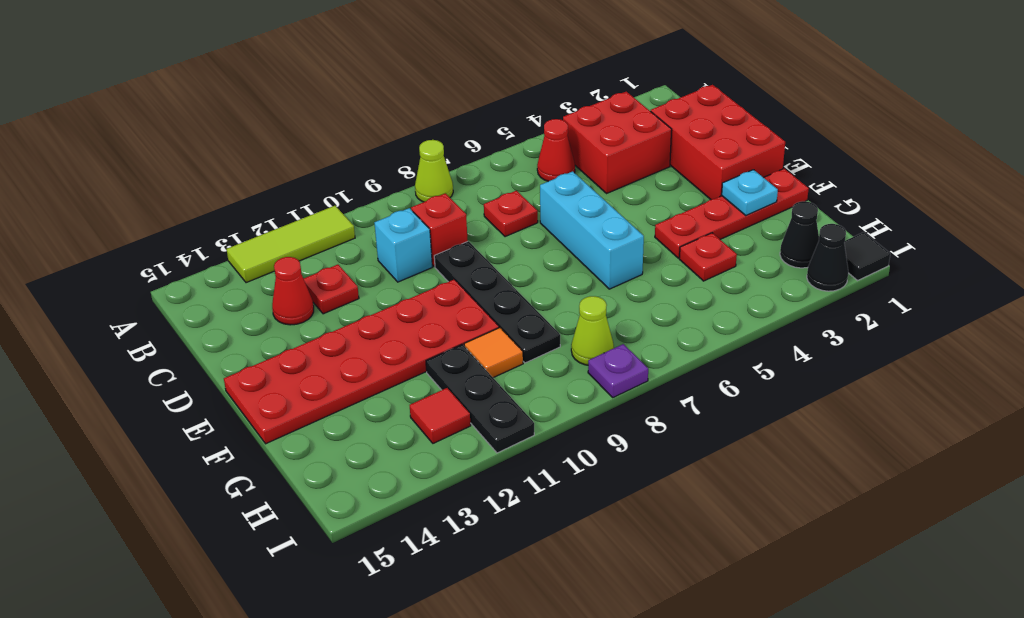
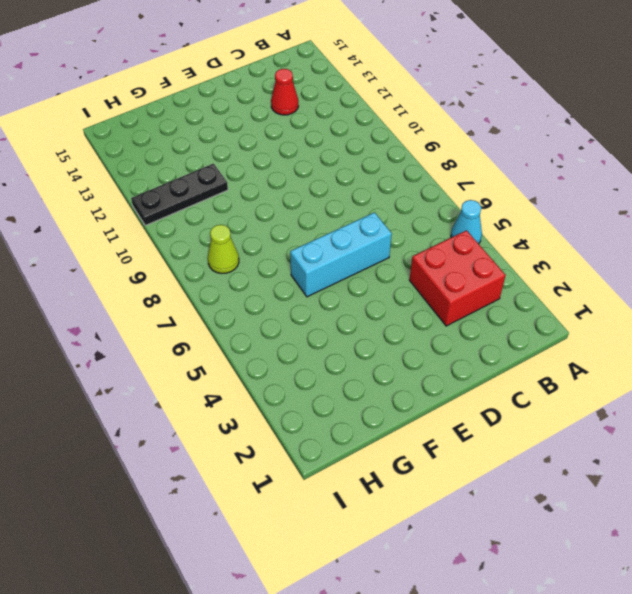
cyan 1x1 cone [451,200,482,244] -> none
none -> lime 1x1 cone [415,140,453,202]
none -> lime 1x3 tile [226,206,355,283]
none -> red 1x1 cone [537,119,575,181]

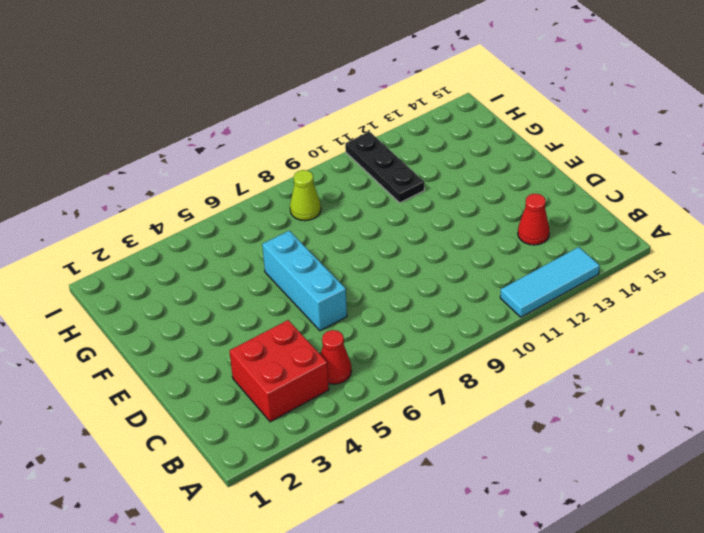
cyan 1x3 tile [500,247,600,317] -> lime 1x3 tile [226,206,355,283]
none -> lime 1x1 cone [415,140,453,202]
none -> red 2x3 brick [651,85,785,200]
none -> red 1x1 plate [484,191,538,237]

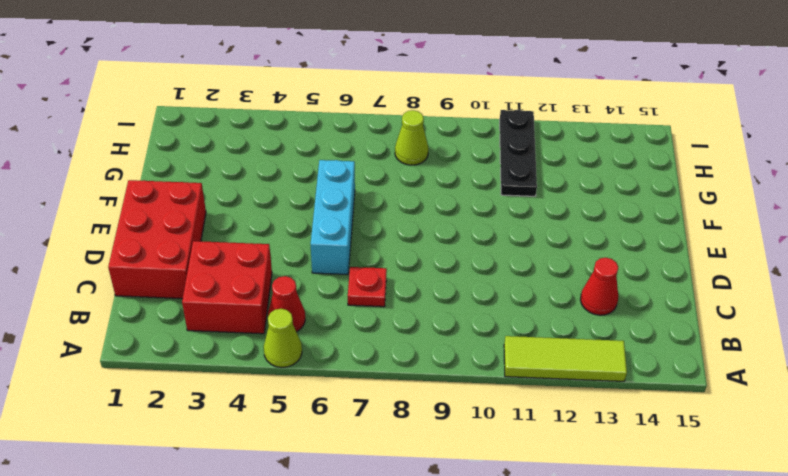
lime 1x1 cone [264,309,302,367] -> lime 1x1 cone moved to [415,140,453,202]
none -> red 1x1 brick [411,193,468,267]
none -> cyan 1x1 brick [375,208,432,282]
none -> red 1x1 plate [304,265,359,314]

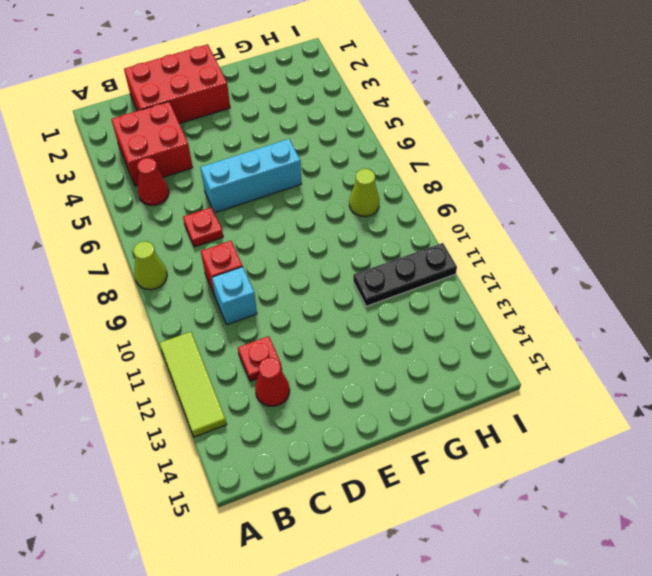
none -> black 1x4 plate [434,241,560,363]
none -> red 2x6 plate [224,279,499,444]
none -> red 1x4 plate [655,169,809,258]

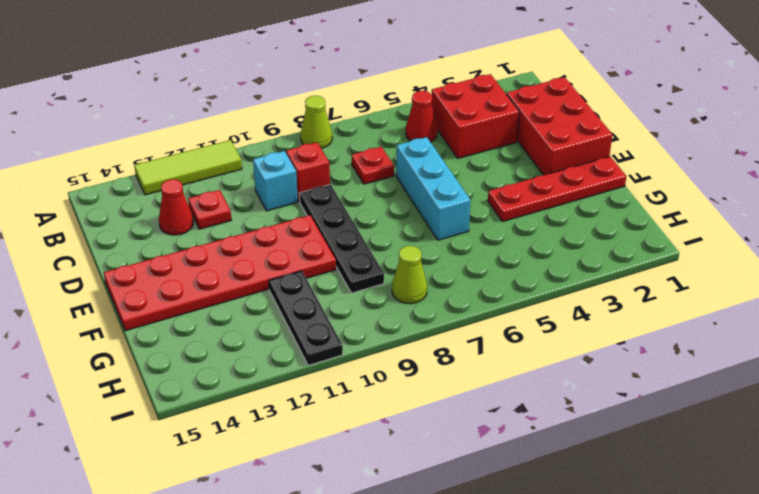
none -> red 1x1 plate [679,233,737,281]
none -> orange 1x1 tile [464,328,523,378]
none -> black 1x1 cone [780,201,819,268]

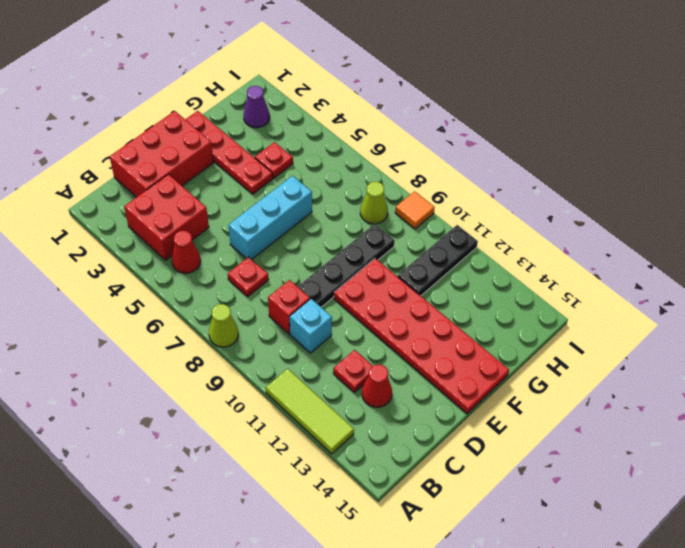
purple 1x1 cone [243,86,270,128] -> black 1x1 cone [780,201,819,268]
orange 1x1 tile [395,191,435,229] -> orange 1x1 tile moved to [464,328,523,378]
none -> red 1x1 tile [410,388,471,443]
none -> black 1x1 tile [844,232,890,280]
none -> black 1x1 cone [807,224,848,291]

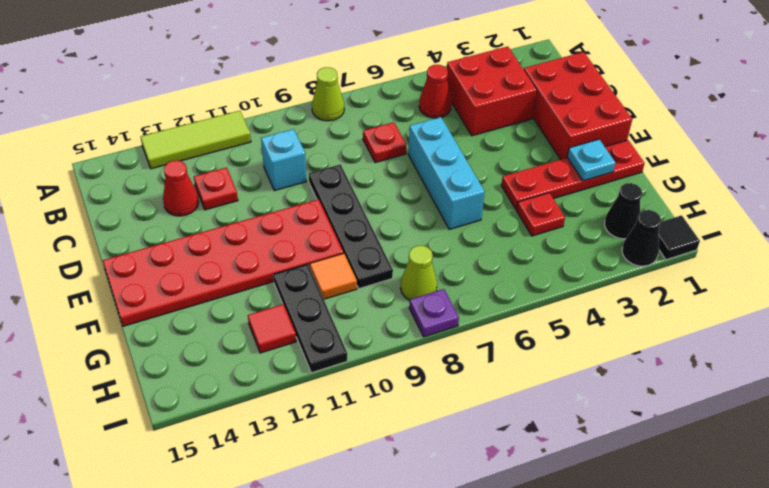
none -> red 1x1 brick [411,193,468,267]

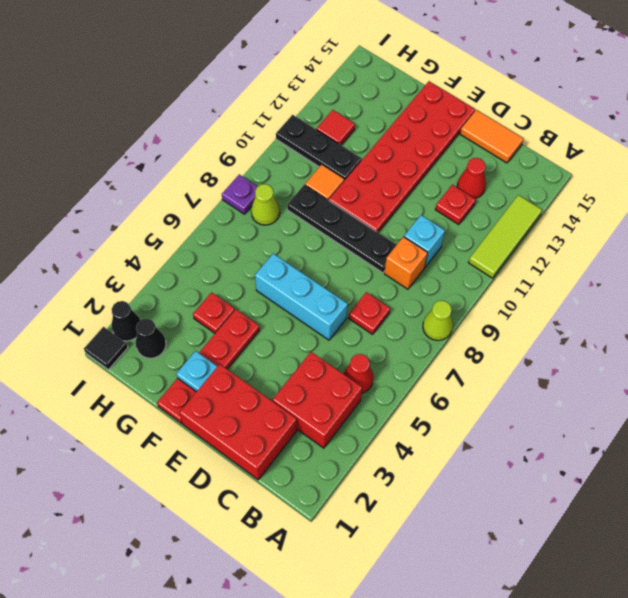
orange 1x1 brick [384,237,428,289] -> red 1x1 brick [411,193,468,267]
orange 1x2 tile [460,110,524,163] -> none

